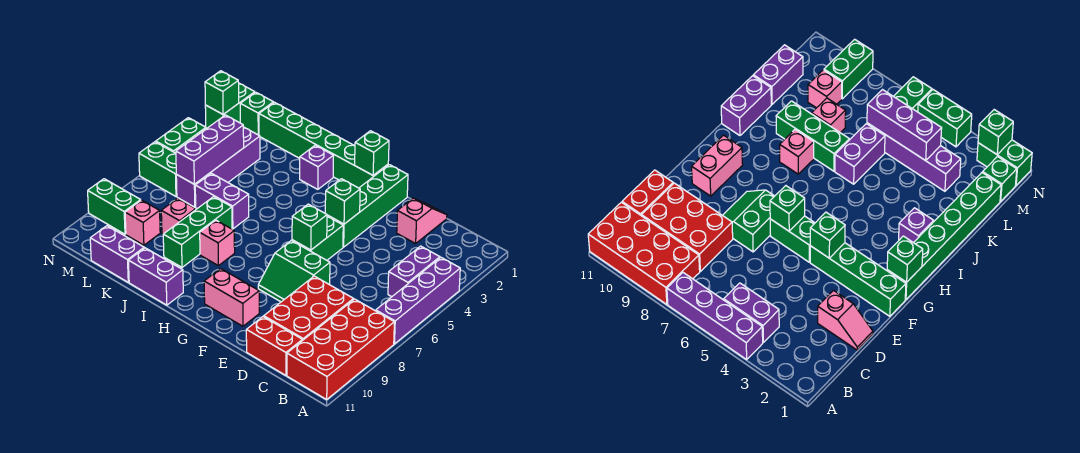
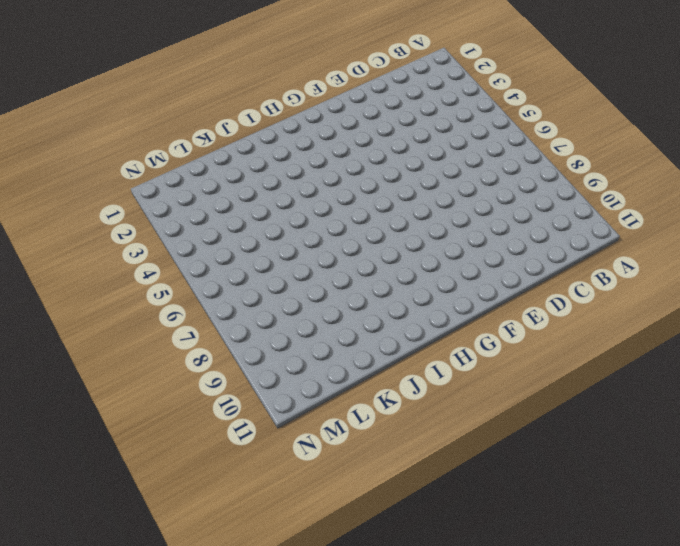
none -> purple 1x4 brick [376,258,460,344]
none -> red 2x4 brick [287,299,394,399]
none -> purple 1x2 brick [388,246,440,297]
none -> red 2x3 brick [264,276,354,341]

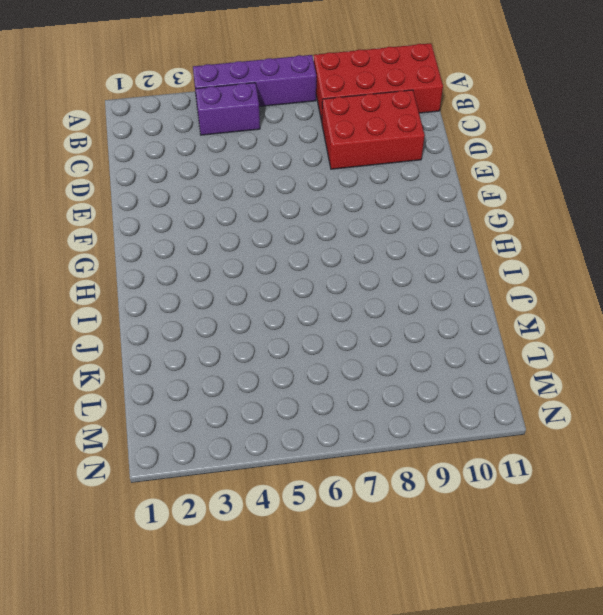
none -> red 1x2 brick [246,317,302,375]
none -> pink 1x2 slope [397,198,447,244]
none -> green 2x2 slope [258,241,330,302]
none -> green 1x4 brick [327,165,408,247]

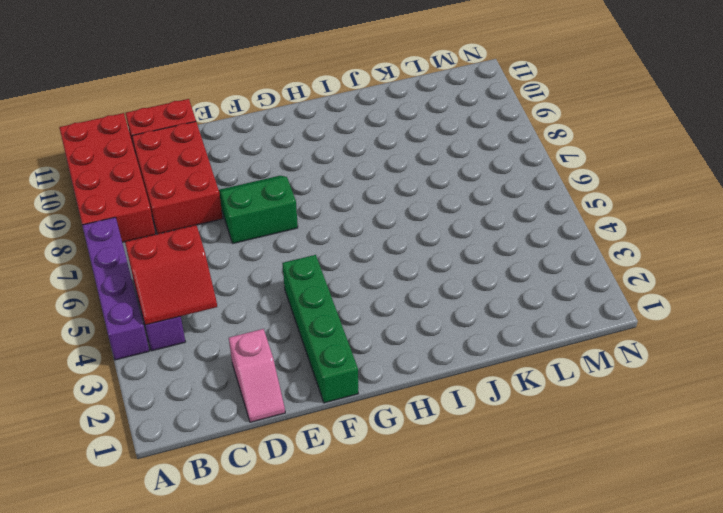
red 2x2 slope [125,225,217,325] -> none
none -> green 1x2 brick [292,216,343,260]
none -> pink 1x2 brick [204,269,259,326]
none -> green 1x6 brick [259,102,388,188]
none -> purple 1x1 brick [300,145,334,189]

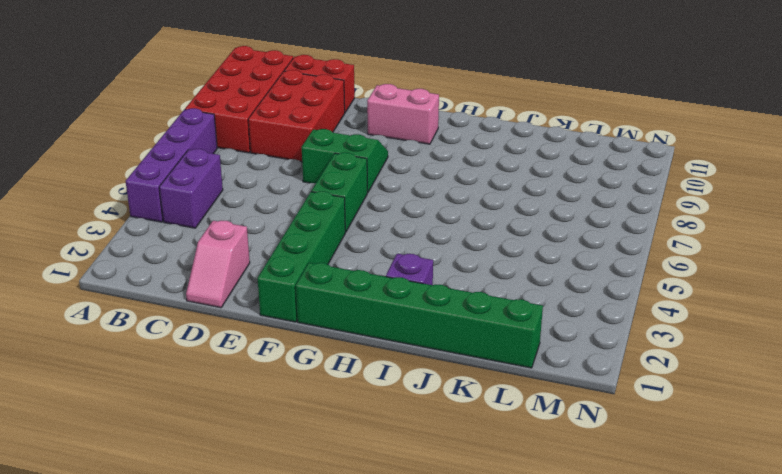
none -> pink 1x1 brick [200,220,235,266]
none -> purple 1x2 brick [128,248,183,305]
none -> purple 1x2 brick [195,173,249,229]
none -> green 1x3 brick [163,197,232,267]

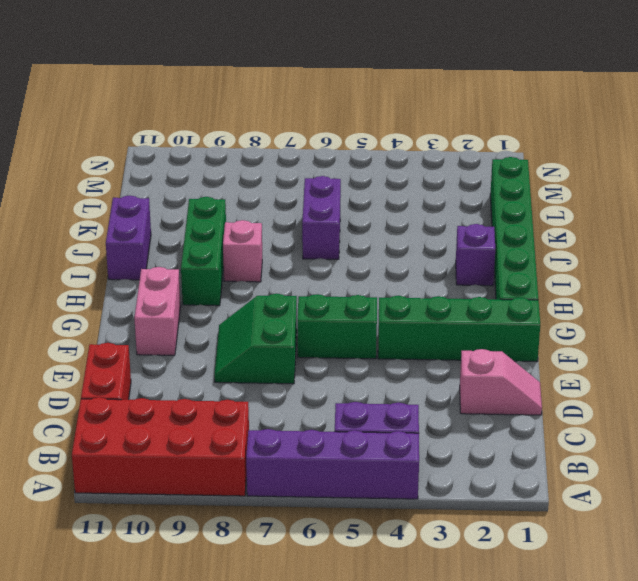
green 1x3 brick [181,197,226,306] -> green 1x3 brick turned to [163,197,232,267]
none -> red 2x3 brick [264,276,354,341]
none -> pink 1x1 brick [161,198,196,234]
none -> purple 1x2 brick [90,226,144,282]
none -> purple 1x4 brick [176,127,260,207]

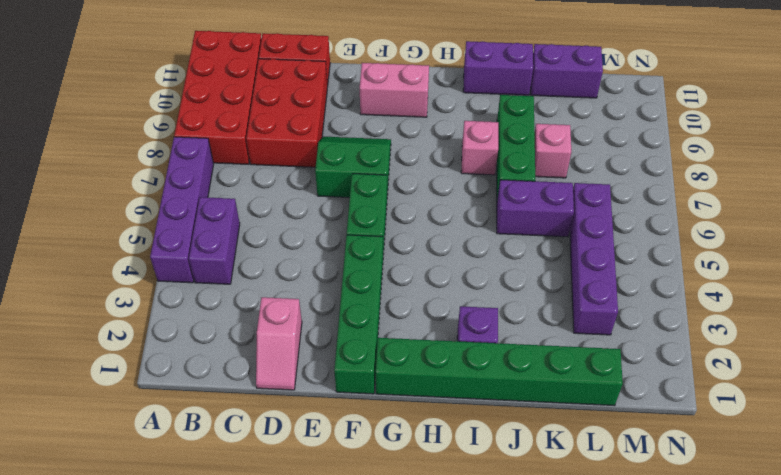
none -> pink 1x1 brick [125,200,160,245]
none -> green 1x1 brick [240,92,274,135]
none -> green 1x2 brick [139,142,177,196]
none -> green 1x2 brick [88,179,141,234]

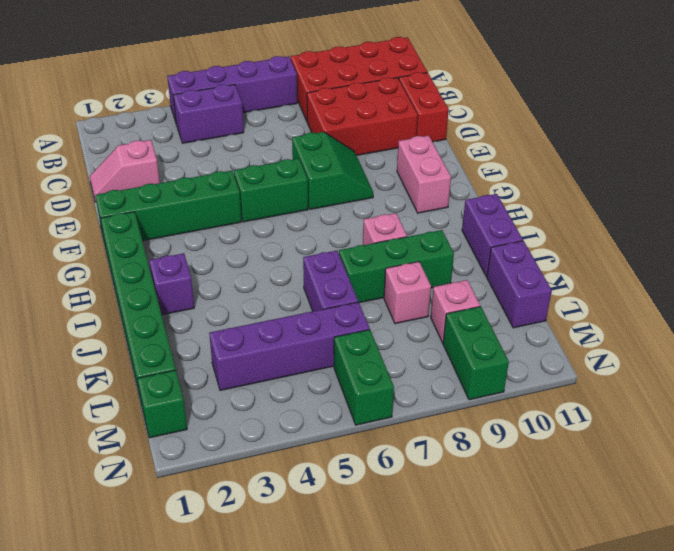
none -> green 1x2 brick [205,83,255,128]
none -> green 1x2 brick [156,118,206,153]
none -> green 1x1 brick [325,179,360,224]
none -> green 1x1 brick [292,204,327,250]

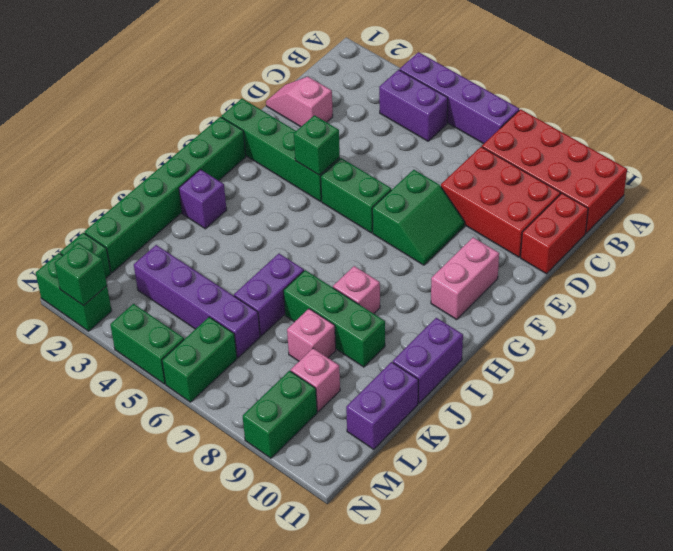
none -> green 1x1 brick [292,204,327,250]
none -> green 1x1 brick [355,131,389,175]
none -> purple 1x3 brick [176,115,244,184]

